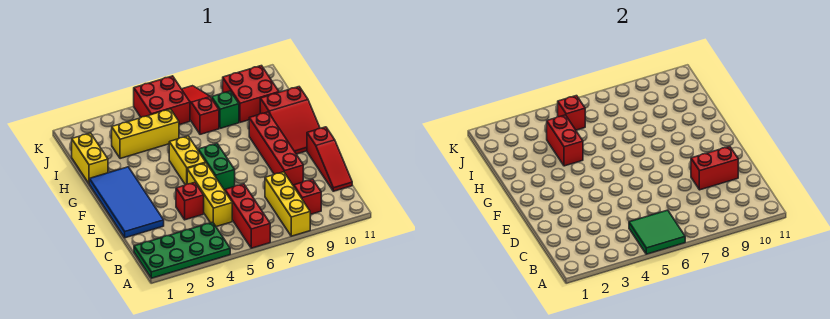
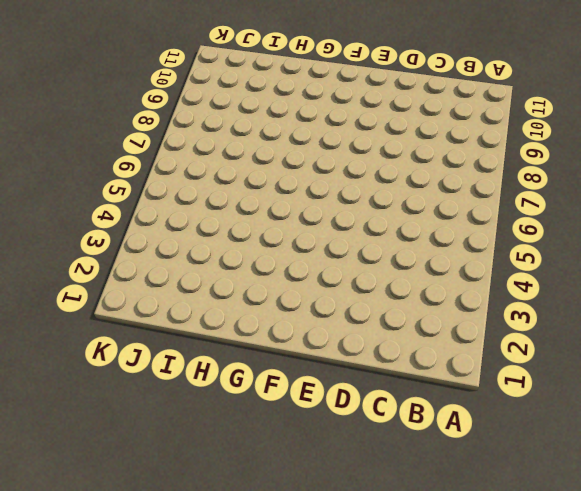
none -> green 2x4 plate [134,222,230,278]
none -> red 1x3 brick [225,184,270,248]
none -> yellow 1x3 brick [265,172,310,236]

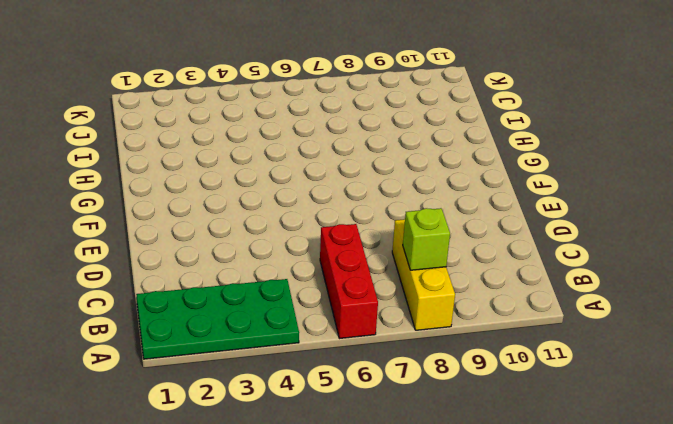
lime 1x1 brick [403,208,450,270] -> none
none -> red 1x1 brick [294,179,321,214]
none -> yellow 1x3 brick [187,163,232,227]
none -> red 1x3 slope [307,127,352,191]

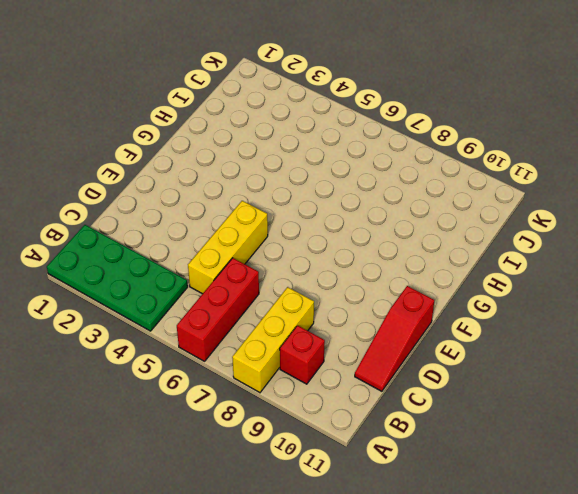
none -> blue 2x4 tile [89,167,164,238]
none -> red 1x1 brick [176,182,204,220]
none -> red 1x4 brick [249,112,303,186]

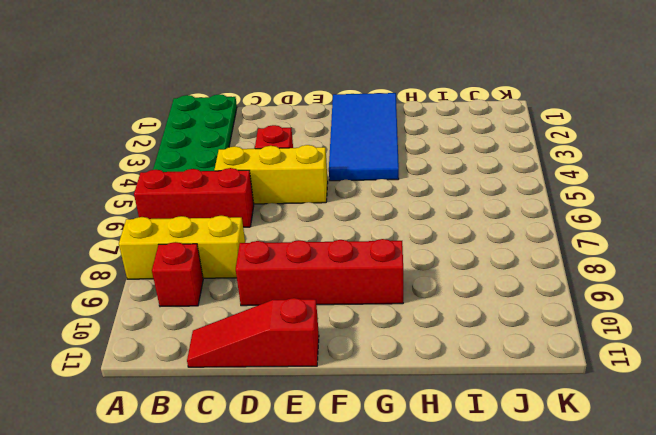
blue 2x4 tile [329,93,399,181] -> blue 2x4 tile turned to [89,167,164,238]
none -> green 1x2 brick [198,144,235,190]
none -> yellow 1x2 brick [169,136,206,185]
none -> red 2x3 slope [260,87,320,154]

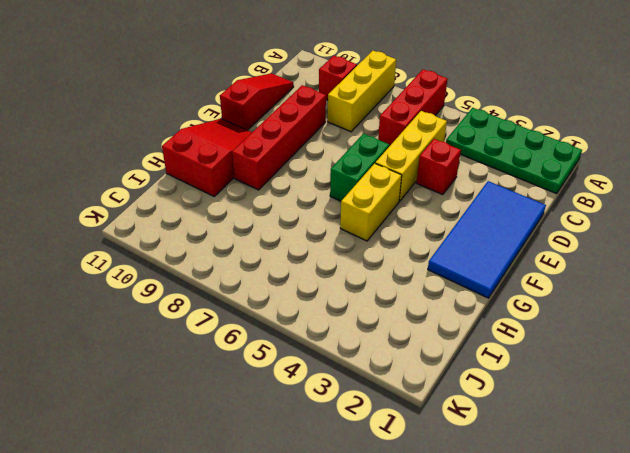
none -> yellow 1x2 brick [72,133,108,183]
none -> yellow 1x3 brick [112,109,179,159]
none -> red 1x3 slope [182,86,219,134]

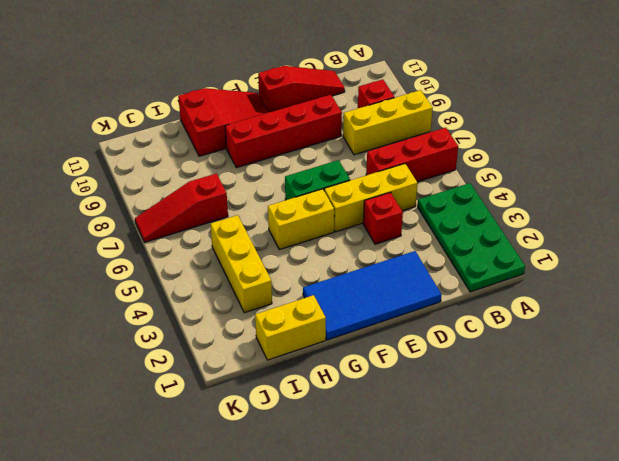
none -> green 1x1 brick [212,91,239,128]
none -> red 2x2 brick [223,66,279,122]
none -> red 2x2 brick [134,76,190,125]

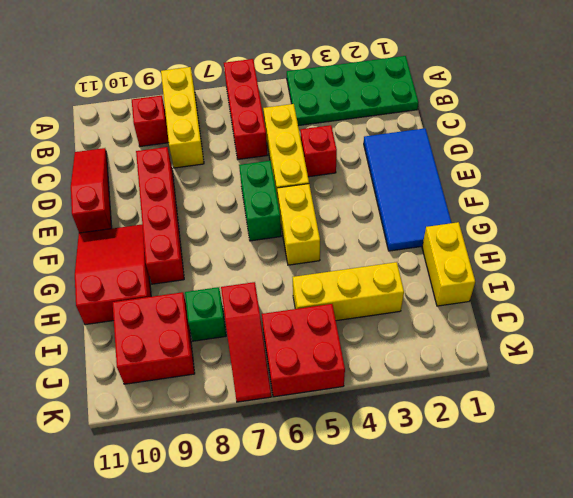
none -> green 2x2 tile [629,210,685,254]
none -> red 1x2 brick [691,146,738,190]
none -> red 1x2 brick [547,115,583,166]

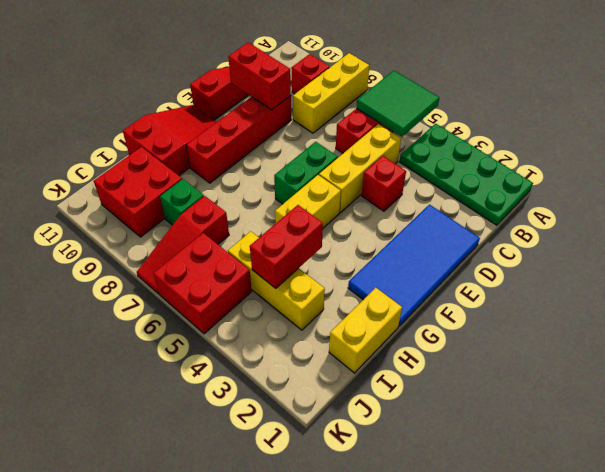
none -> red 1x1 brick [558,96,585,130]

